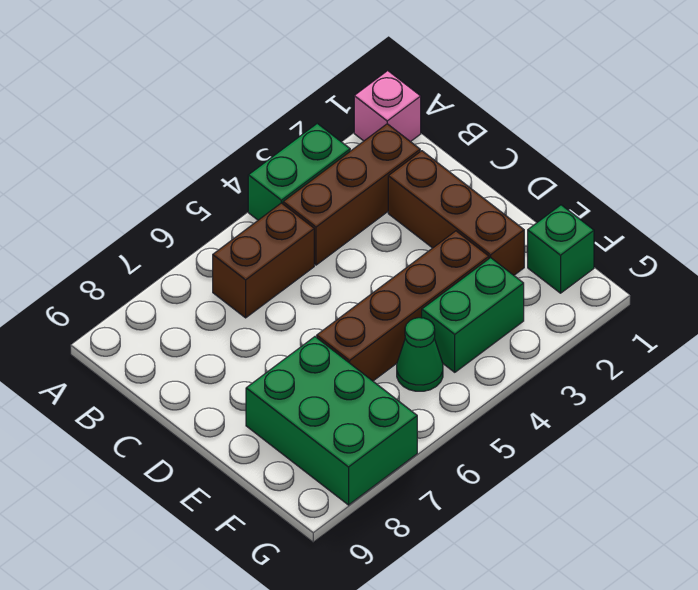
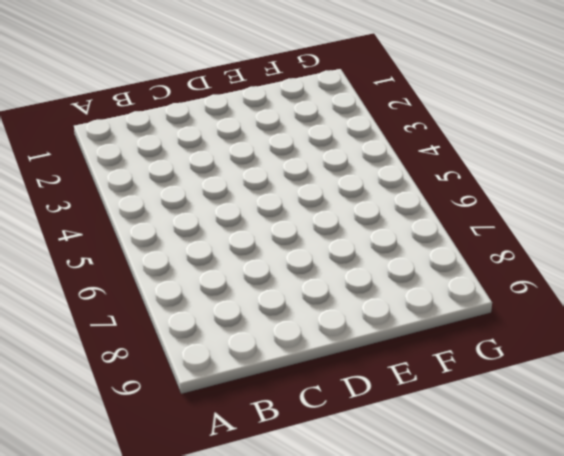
none -> pink 1x1 brick [354,71,421,142]
none -> green 1x2 brick [248,123,350,220]

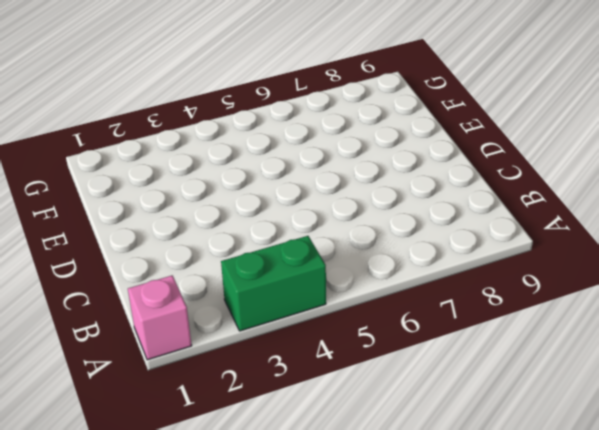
none -> brown 1x3 brick [283,124,420,265]
none -> brown 1x2 brick [213,203,314,318]

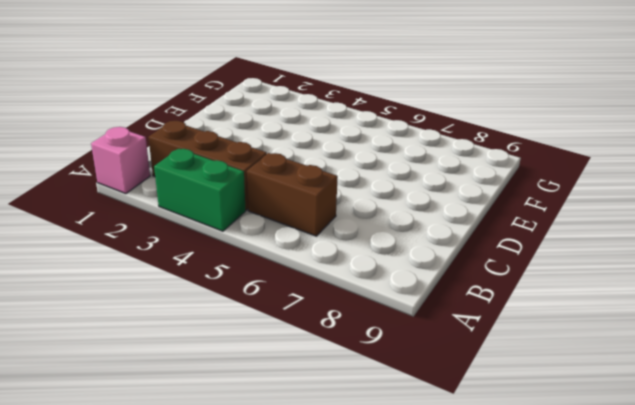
none -> brown 1x3 brick [388,151,524,275]
none -> brown 1x4 brick [317,231,489,381]

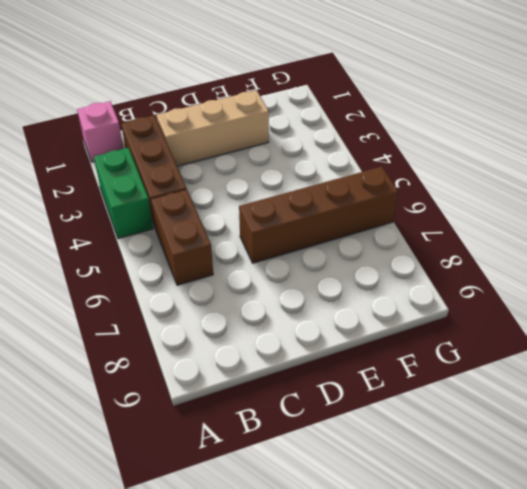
tan 1x3 brick [157,90,269,166] -> brown 1x3 brick [388,151,524,275]
brown 1x4 brick [239,167,398,263] -> brown 1x4 brick turned to [317,231,489,381]
none -> green 2x3 brick [246,337,417,505]
none -> green 1x1 brick [528,205,594,293]

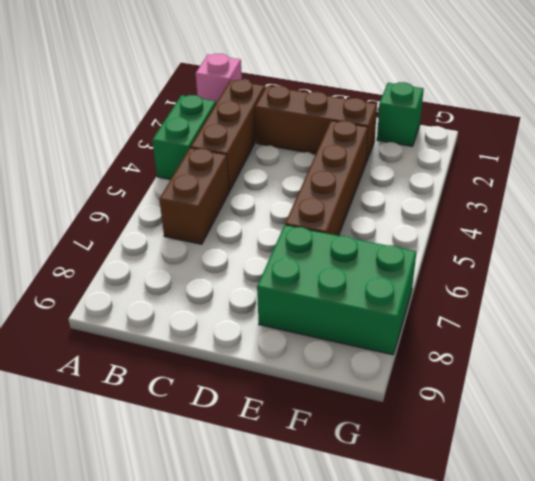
none -> green 1x2 brick [422,258,524,372]
none -> green 1x1 cone [397,318,443,391]

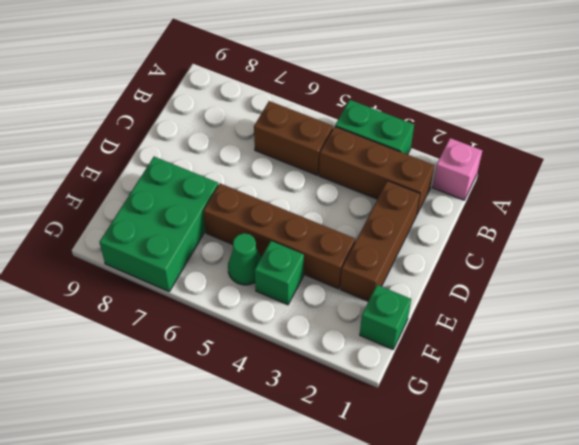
green 1x1 brick [255,241,304,305] -> green 1x2 brick [422,258,524,372]

